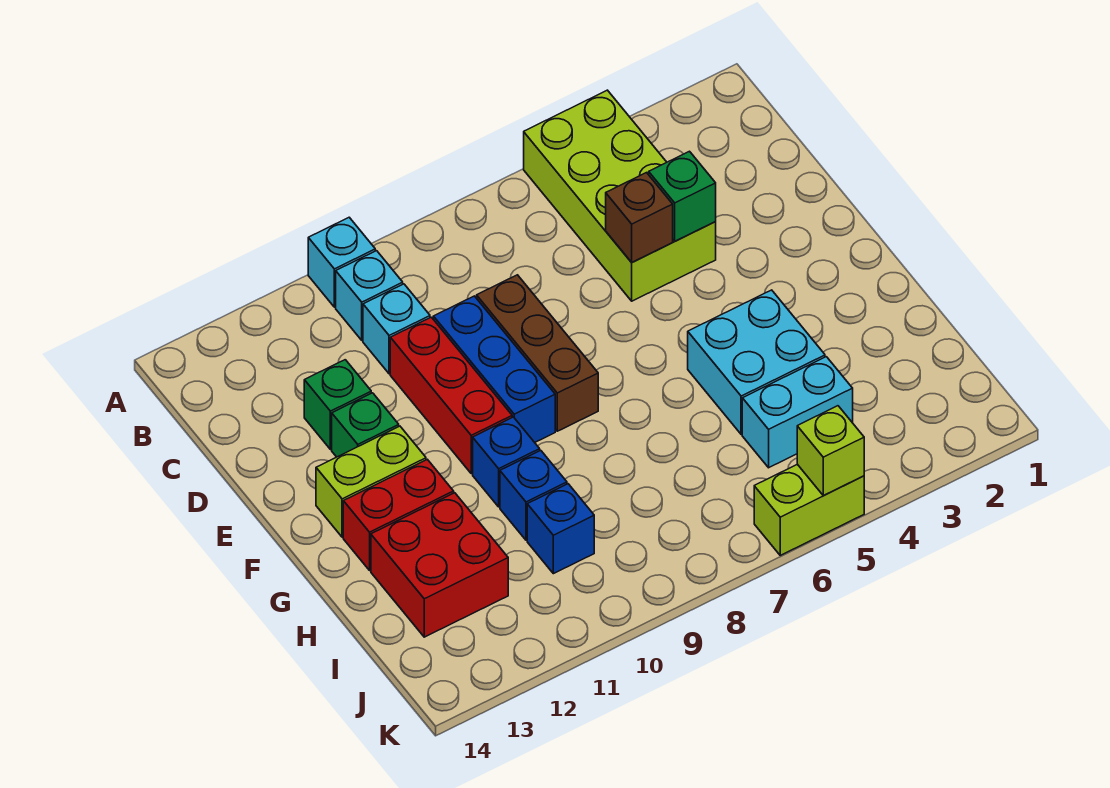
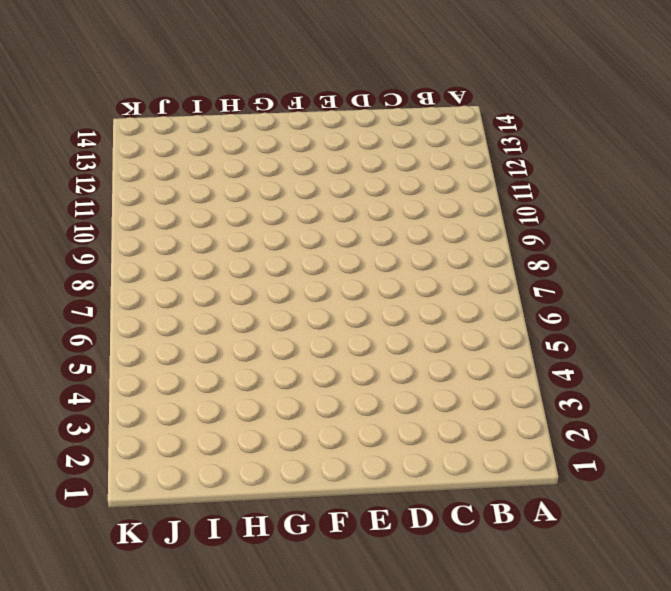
none -> lime 2x4 brick [524,90,716,301]
none -> cyan 1x1 brick [308,217,375,307]
none -> cyan 1x1 brick [336,251,403,340]

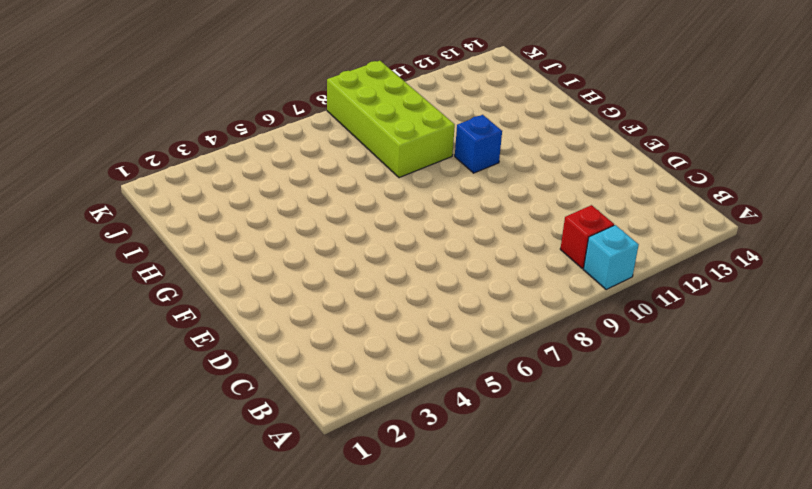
red 1x1 brick [560,205,614,269] -> cyan 1x1 brick [336,251,403,340]
lime 2x4 brick [327,61,455,178] -> lime 2x4 brick moved to [524,90,716,301]
none -> cyan 1x1 brick [363,284,430,374]
none -> brown 1x3 brick [477,275,598,431]
none -> blue 1x3 brick [433,296,555,442]

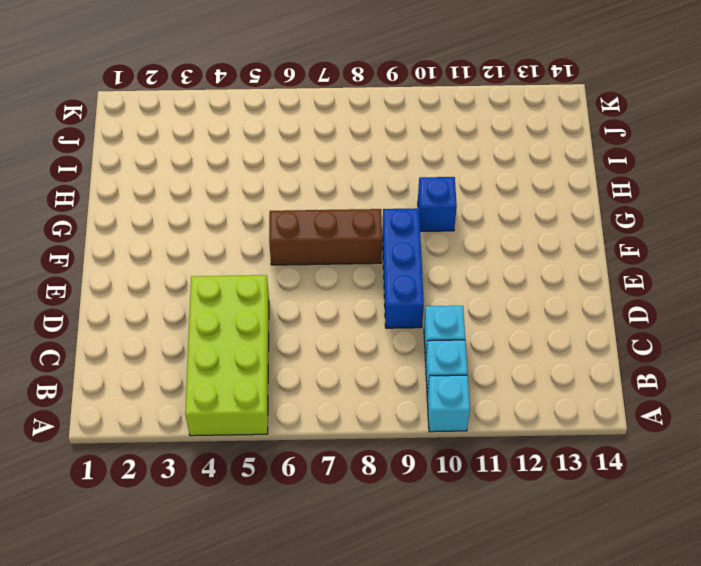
brown 1x3 brick [269,209,382,265] -> brown 1x3 brick turned to [477,275,598,431]
none -> red 1x3 brick [390,317,512,474]
none -> green 1x1 brick [304,360,371,449]
none -> green 1x1 brick [332,393,399,457]

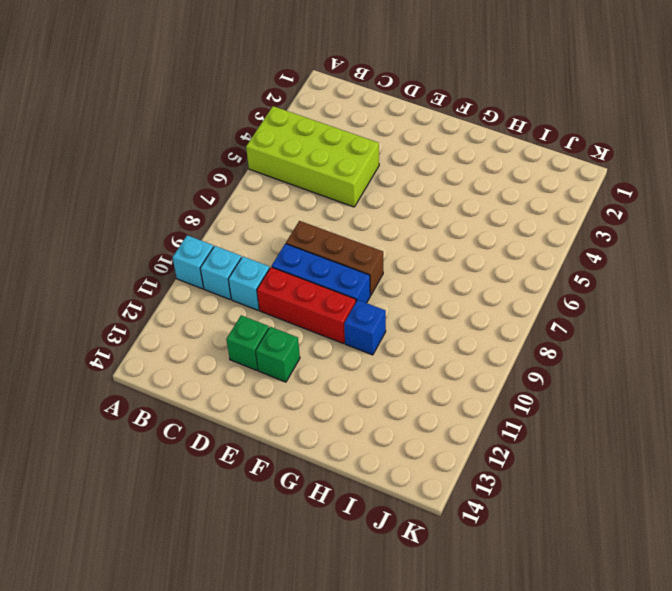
none -> lime 1x2 brick [316,426,426,537]
none -> cyan 2x2 brick [688,290,825,434]
none -> red 1x2 brick [343,459,454,570]

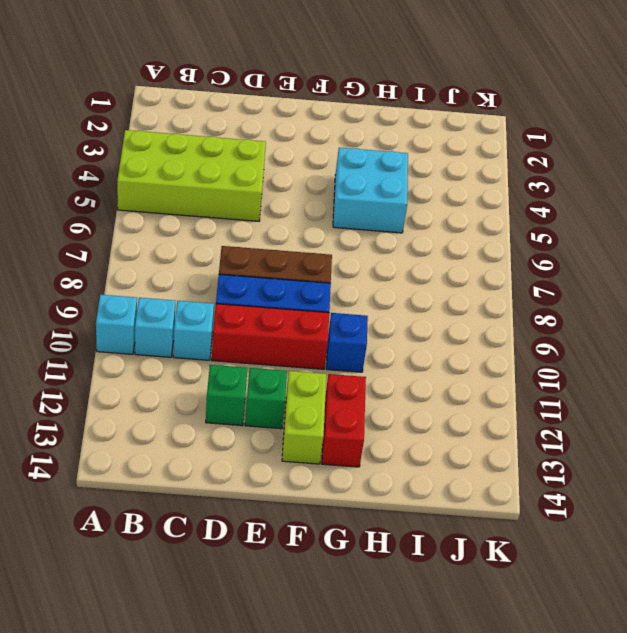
none -> blue 1x1 brick [500,450,567,540]
none -> red 2x2 brick [371,493,508,637]
none -> cyan 1x2 brick [742,357,853,468]

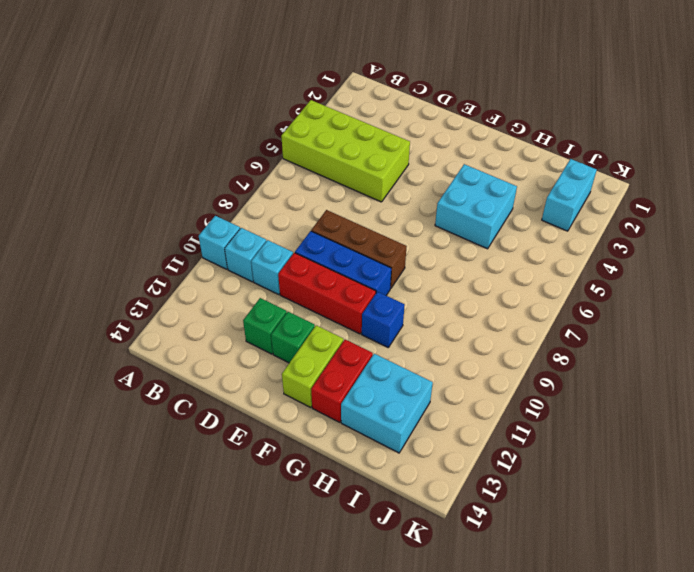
cyan 2x2 brick [341,354,433,453] -> red 2x2 brick [371,493,508,637]
cyan 1x2 brick [542,159,597,231] -> cyan 1x2 brick moved to [742,357,853,468]
none -> blue 1x1 brick [500,450,567,540]
none -> blue 1x1 brick [527,484,594,574]
none -> lime 1x2 brick [754,464,864,555]

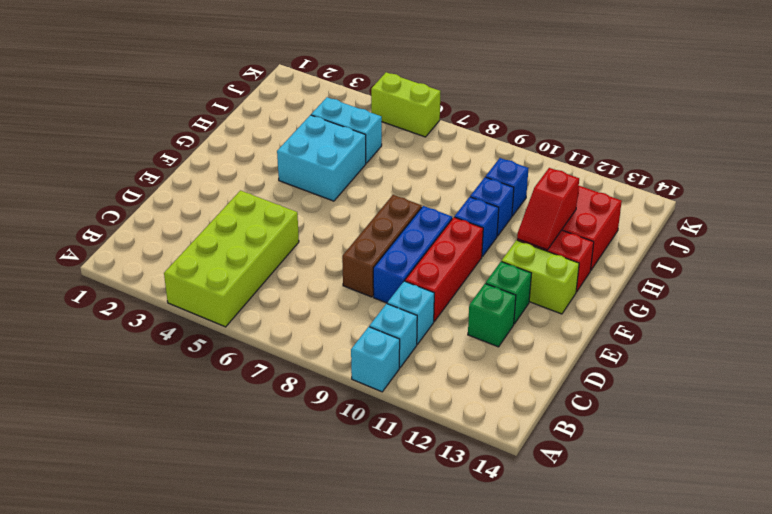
red 1x2 slope [517,168,579,250] -> none
none -> green 1x1 brick [649,151,716,241]
none -> brown 1x1 brick [606,173,673,262]
none -> lime 1x1 brick [797,406,864,495]

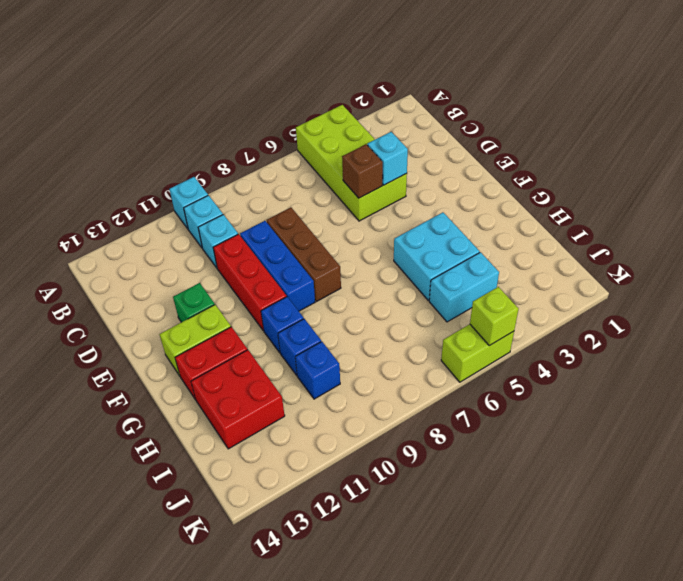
cyan 1x1 brick [367,132,408,185] -> green 1x1 brick [649,151,716,241]
none -> green 1x1 brick [304,360,371,449]

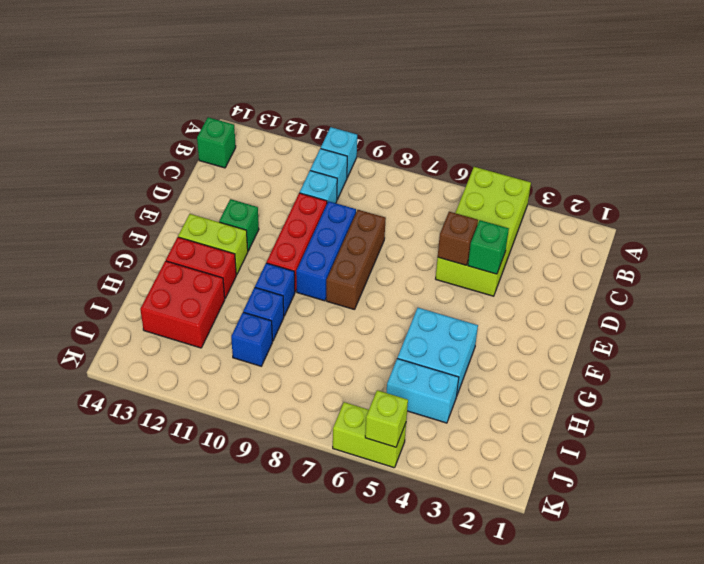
green 1x1 brick [197,117,236,168] -> green 1x1 brick moved to [304,360,371,449]

